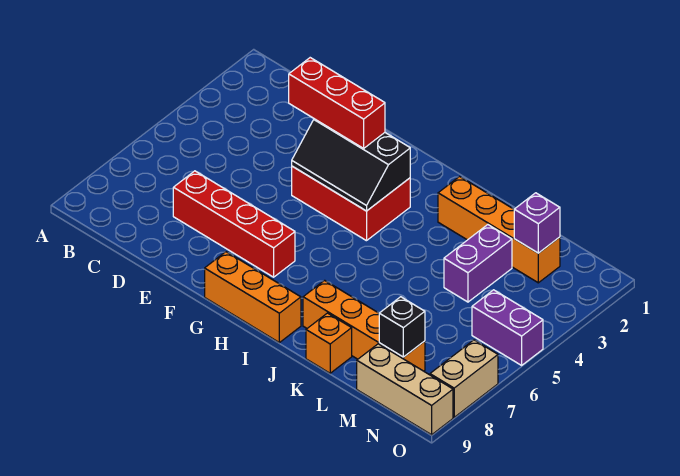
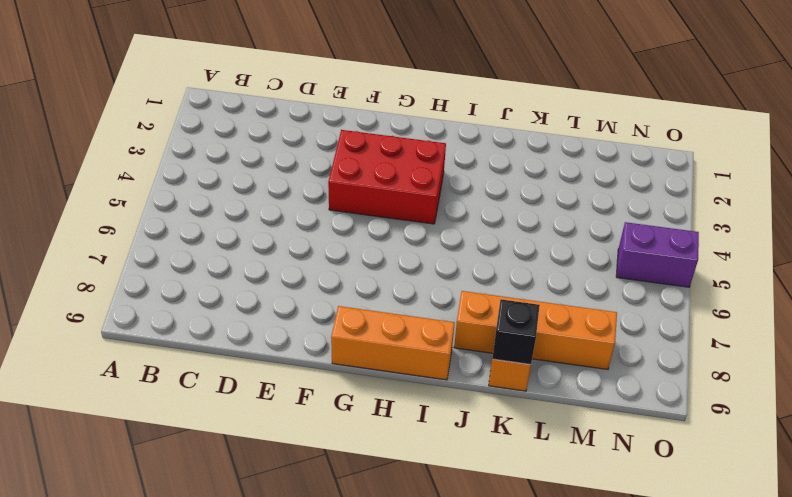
black 1x1 brick [492,299,540,365] -> black 1x1 brick moved to [379,297,425,357]
none -> red 1x4 brick [173,171,295,277]
none -> orange 1x4 brick [438,177,560,283]
none -> purple 1x2 brick [444,225,512,302]

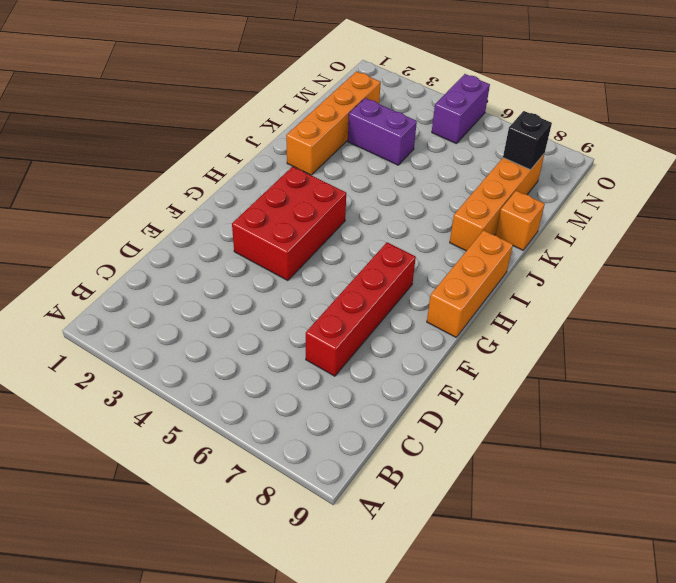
none -> tan 1x3 brick [357,344,453,435]
none -> tan 1x2 brick [430,340,498,417]
none -> black 2x3 slope [292,119,410,211]

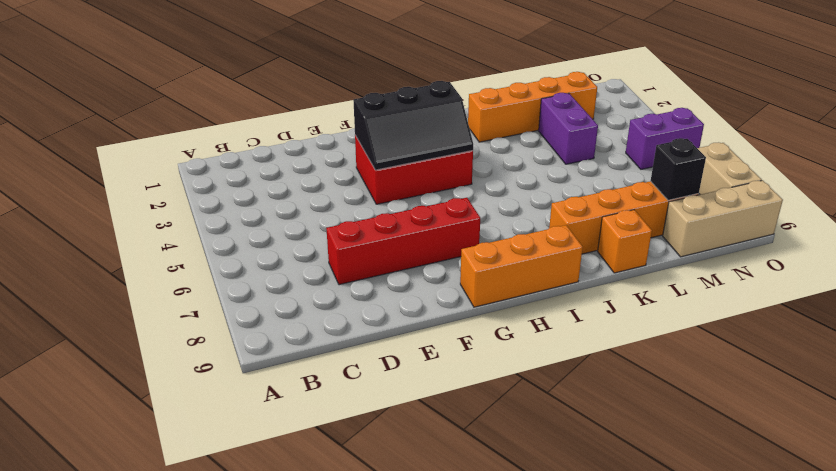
none -> purple 1x1 brick [514,193,560,253]
none -> red 1x3 brick [289,58,385,148]

